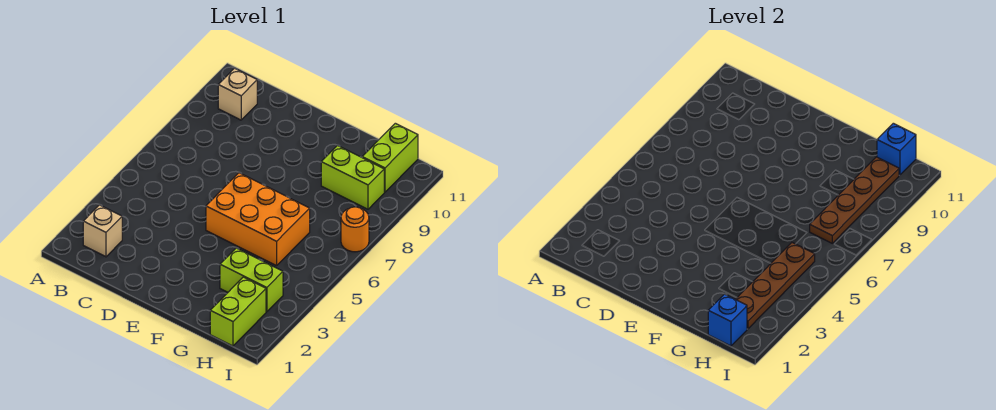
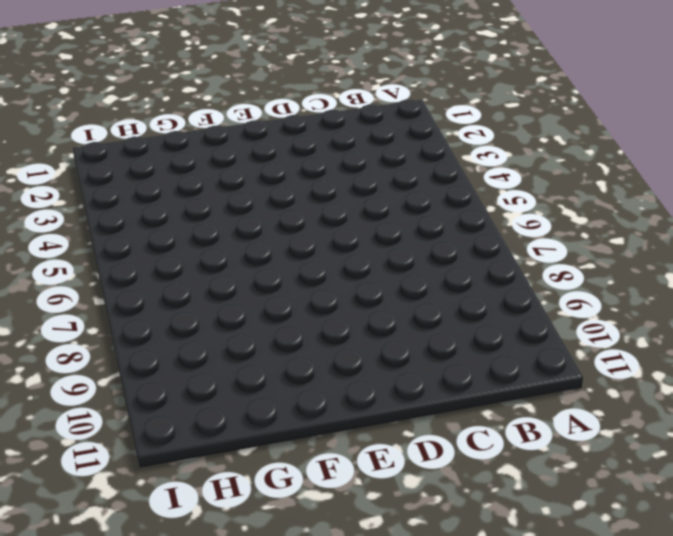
none -> tan 1x1 brick [83,205,122,257]
none -> tan 1x1 brick [218,68,257,120]
none -> orange 2x3 brick [206,173,310,266]

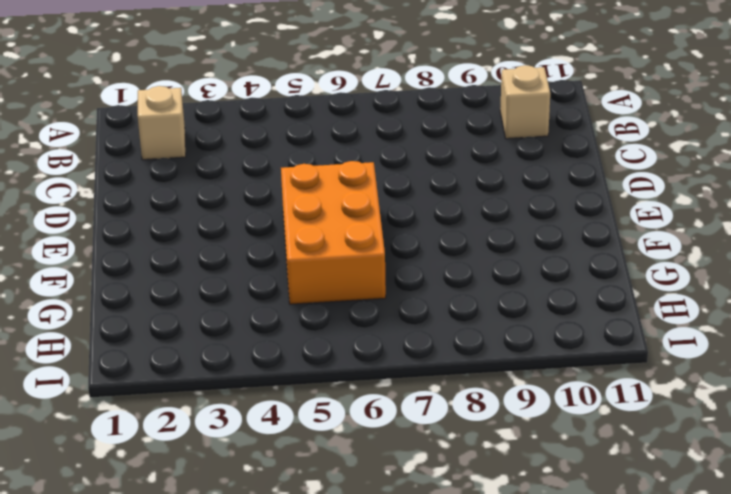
none -> lime 1x2 brick [220,248,283,312]
none -> lime 1x2 brick [321,146,384,209]
none -> lime 1x2 brick [210,277,266,346]

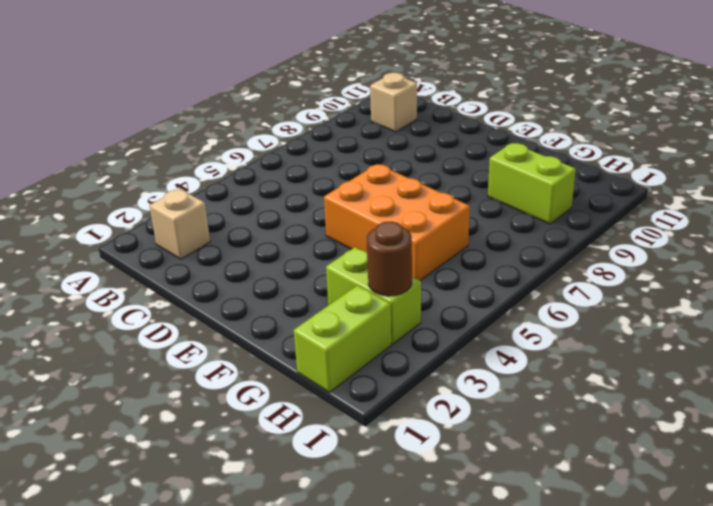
brown 1x1 round brick [367,222,412,296] -> brown 1x4 plate [736,243,815,329]
none -> lime 1x2 brick [362,123,418,192]
none -> orange 1x1 round brick [341,207,369,252]
none -> blue 1x1 brick [708,294,747,346]

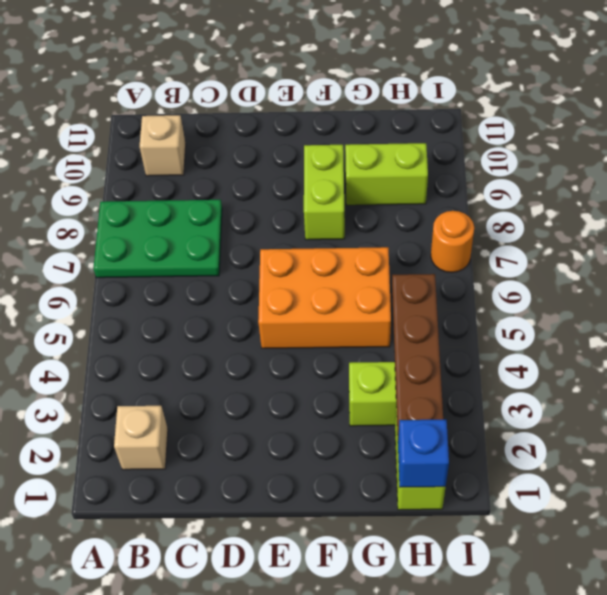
green 2x3 plate [93,200,222,278] -> none
lime 1x2 brick [304,145,345,240] -> lime 1x2 brick moved to [362,123,418,192]
none -> brown 1x4 plate [810,157,899,243]
none -> blue 1x1 brick [877,123,916,175]

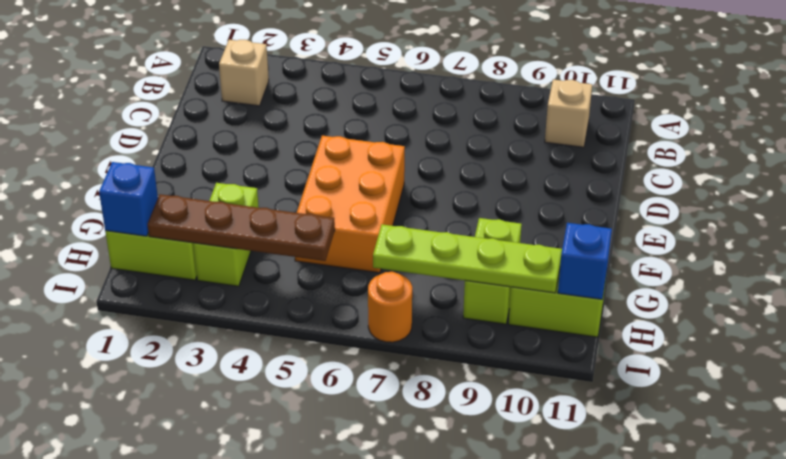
lime 1x4 plate [373,224,562,293] -> brown 1x4 plate [810,157,899,243]

